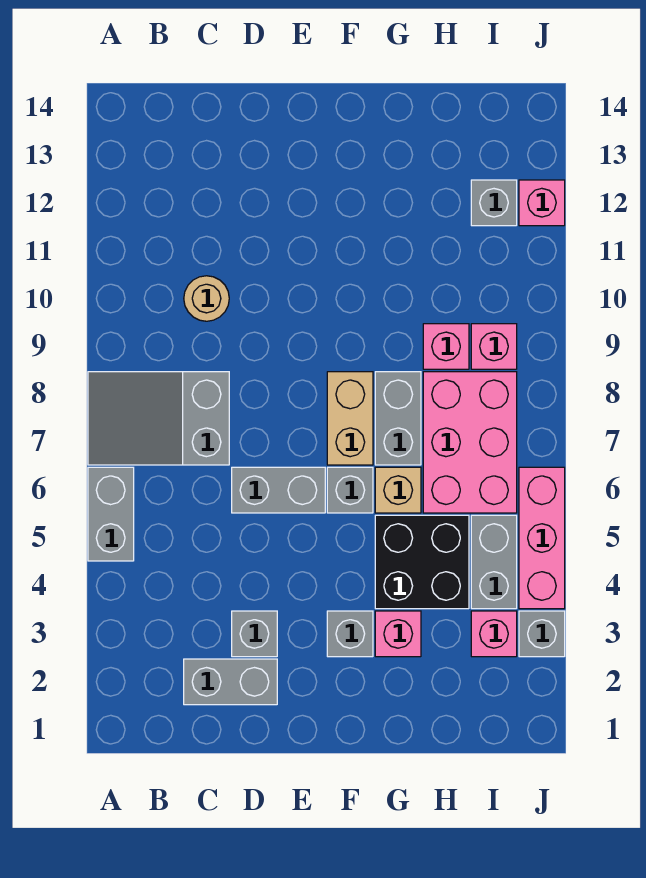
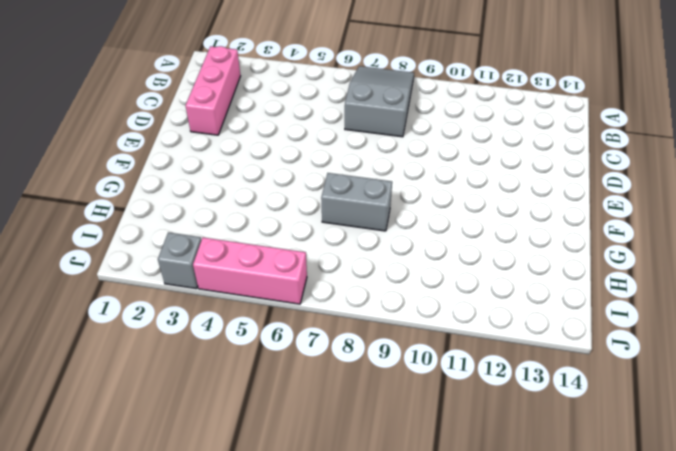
pink 1x3 brick [185,46,240,135] -> grey 1x2 brick [184,659,277,705]
none -> grey 1x2 brick [88,467,134,561]
none -> tan 1x1 round brick [184,276,229,321]
none -> grey 1x1 brick [232,611,277,657]

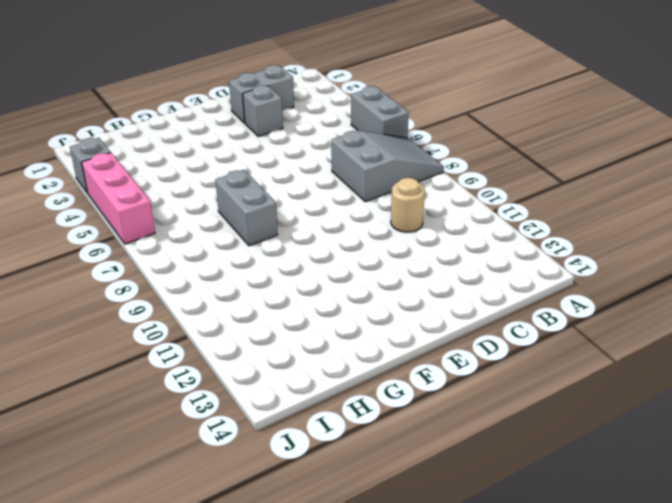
none -> grey 1x2 brick [232,467,325,513]
none -> grey 1x1 brick [327,611,373,657]
none -> grey 1x1 brick [327,467,373,513]

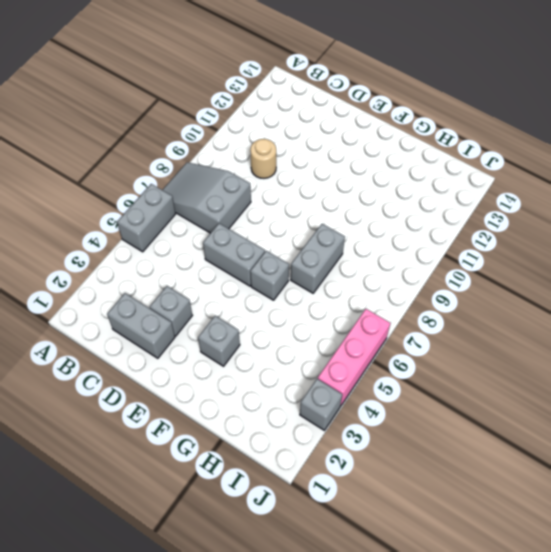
none -> tan 1x2 brick [327,372,373,465]
none -> pink 1x1 brick [375,611,421,657]
none -> black 2x2 brick [375,515,469,609]

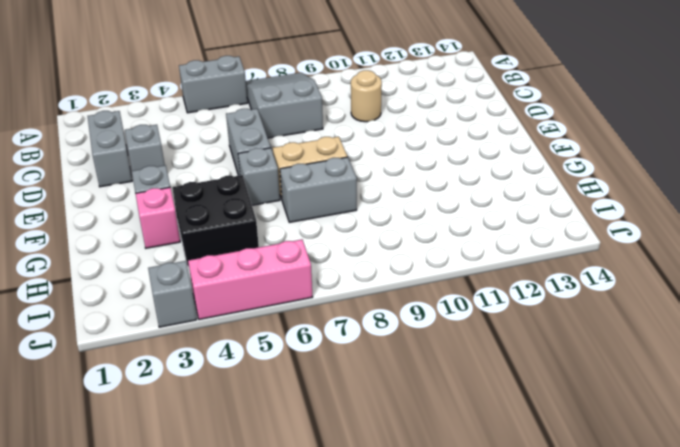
none -> tan 1x1 brick [375,467,421,513]
none -> pink 2x3 brick [423,372,517,513]
none -> pink 1x1 brick [423,324,469,369]

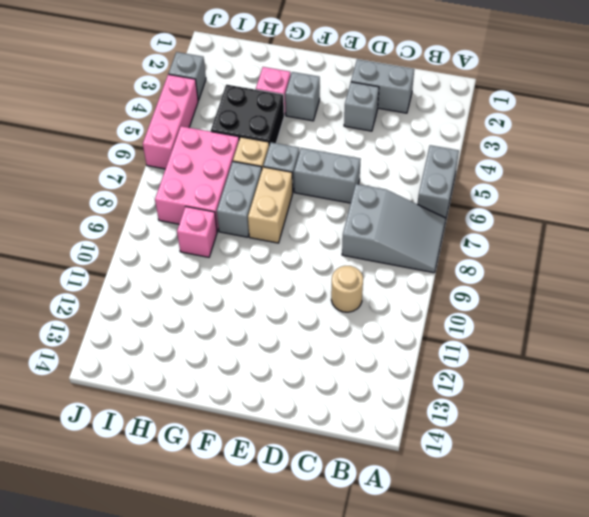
none -> pink 1x1 brick [471,611,517,657]
none -> grey 1x2 brick [471,515,517,609]
none -> pink 1x1 brick [471,324,517,369]

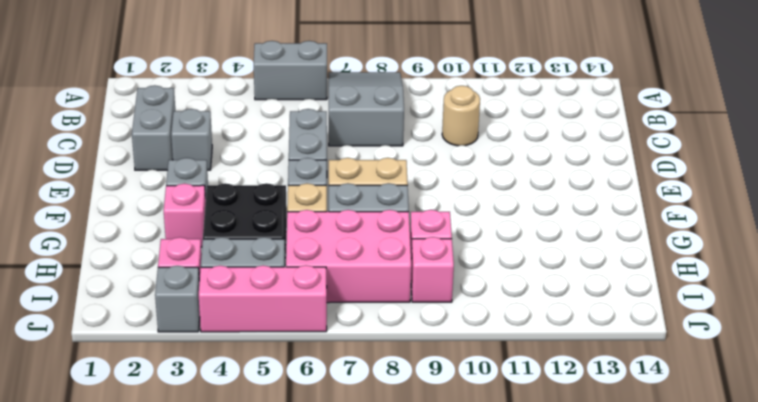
none -> grey 1x1 brick [471,180,517,226]
none -> pink 1x1 brick [519,180,565,226]

